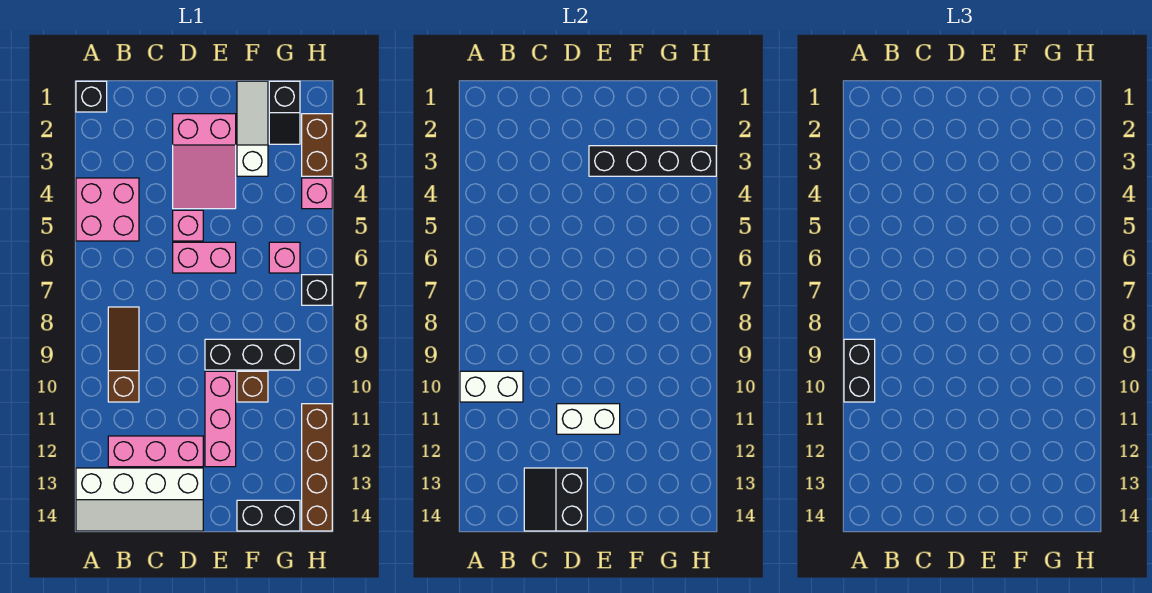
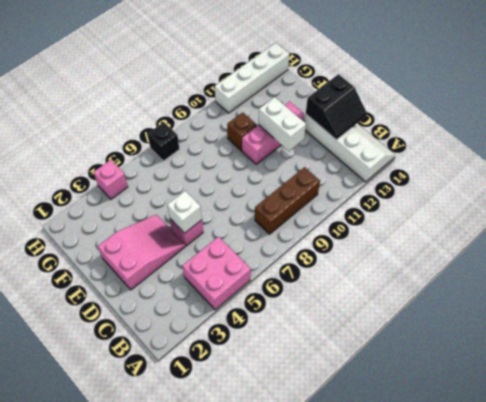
brown 1x3 brick [255,167,320,234] -> brown 1x3 slope [108,307,139,402]
white 1x1 brick [167,191,202,233] -> none
white 1x4 brick [215,43,289,113] -> brown 1x4 brick [302,404,332,531]
none -> black 1x1 brick [76,81,107,112]
none -> pink 1x3 brick [108,436,203,467]
none -> pink 1x2 brick [173,242,236,273]

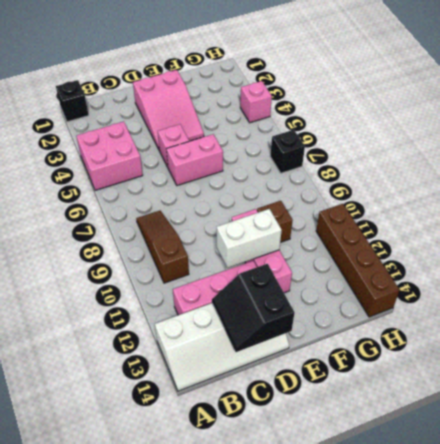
none -> black 1x3 brick [205,339,300,370]
none -> white 1x3 slope [237,81,268,176]
none -> black 1x2 brick [237,500,300,531]

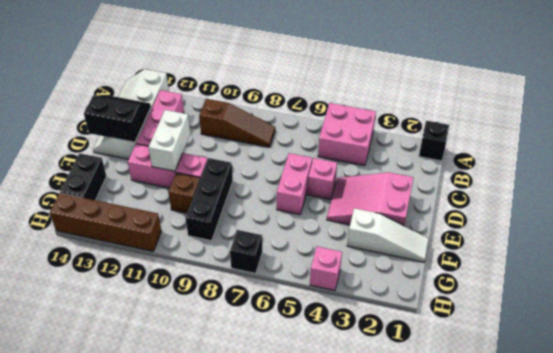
none -> black 1x2 slope [269,81,300,144]
none -> pink 1x1 brick [269,242,300,273]
none -> brown 1x2 brick [302,114,332,176]

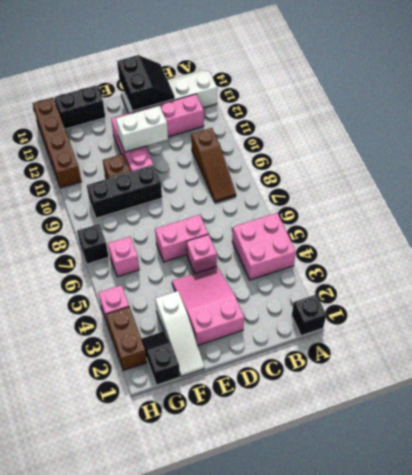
none -> white 1x2 brick [460,371,523,402]
none -> black 1x4 brick [589,146,716,176]
none -> black 1x2 brick [844,339,875,402]

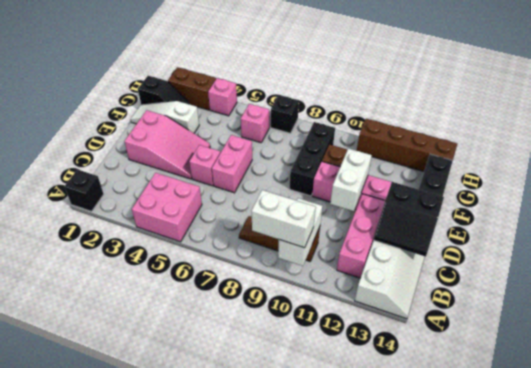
white 1x2 brick [252,190,316,248] -> black 1x2 brick [844,339,875,402]
none -> black 1x4 brick [589,146,716,176]

